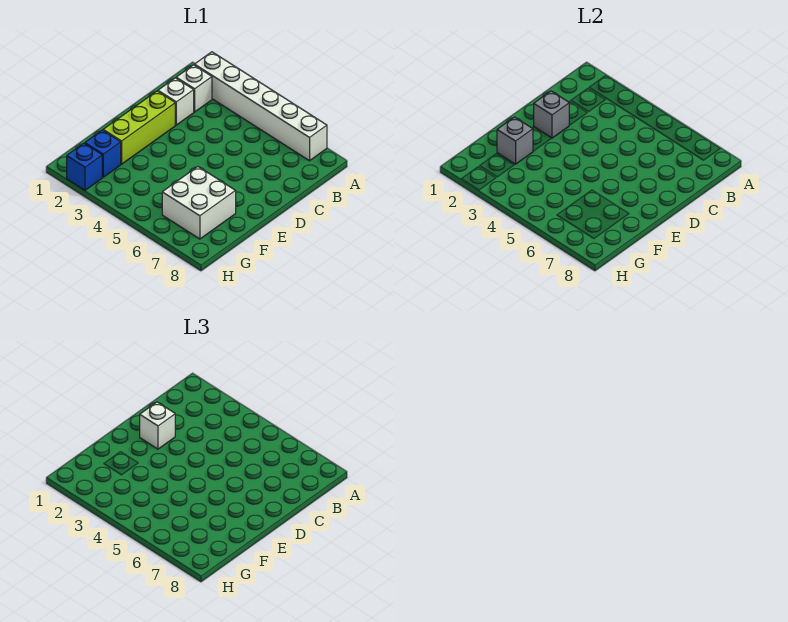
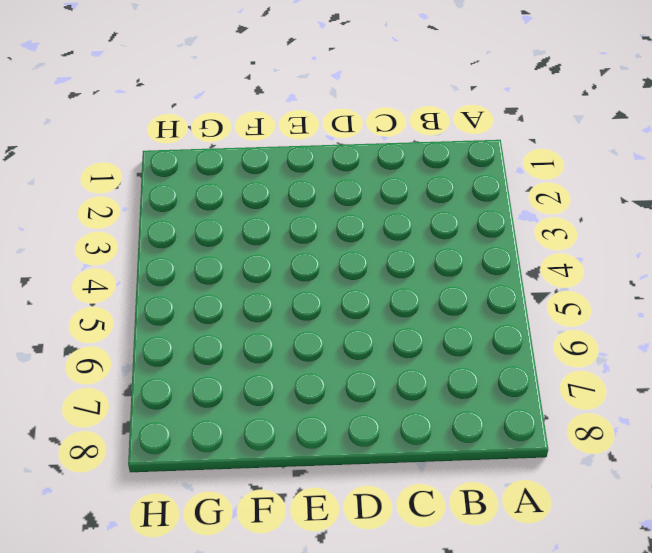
none -> white 1x6 brick [194,52,327,161]
none -> white 1x1 brick [176,65,212,112]

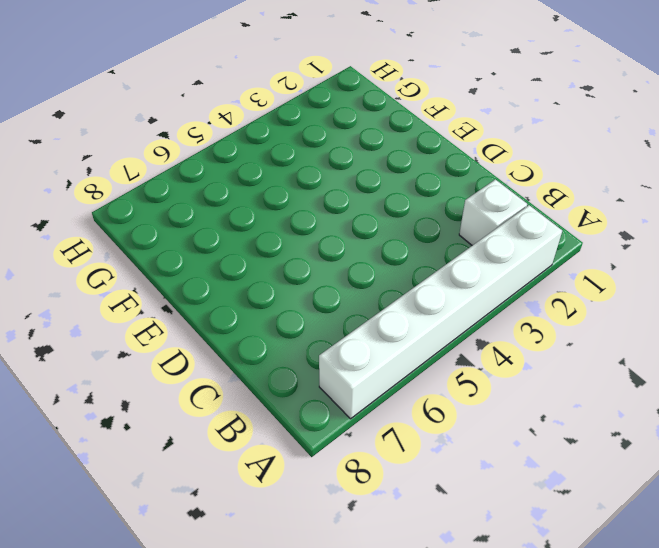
none -> white 1x1 brick [158,78,194,125]
none -> lime 1x3 brick [103,91,175,164]

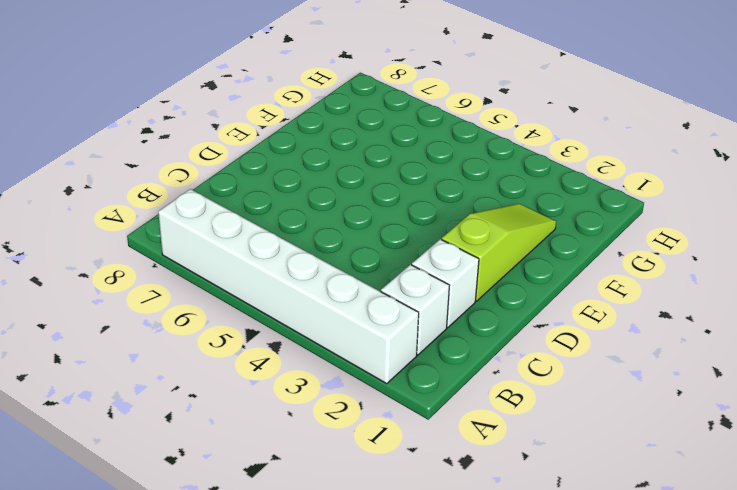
lime 1x3 slope [442,204,556,301] -> lime 1x3 brick [103,91,175,164]
none -> white 2x2 brick [162,167,236,239]
none -> blue 1x1 brick [85,130,121,177]

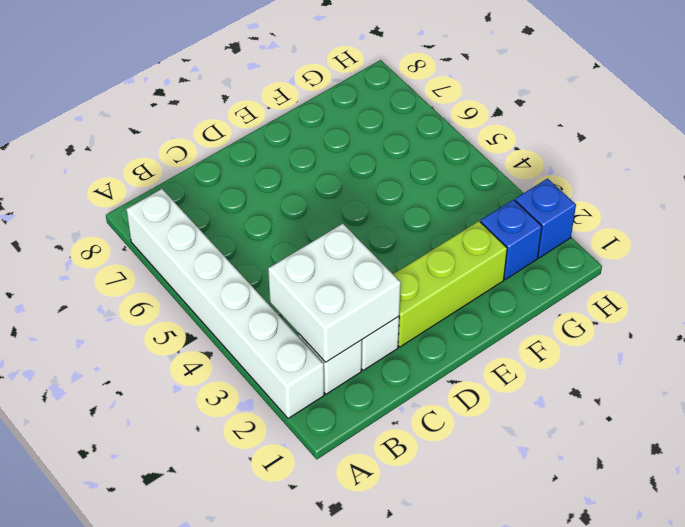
white 2x2 brick [268,224,401,362] -> white 2x2 brick moved to [162,167,236,239]
none -> grey 1x1 brick [534,91,569,138]
none -> grey 1x1 brick [497,117,533,164]

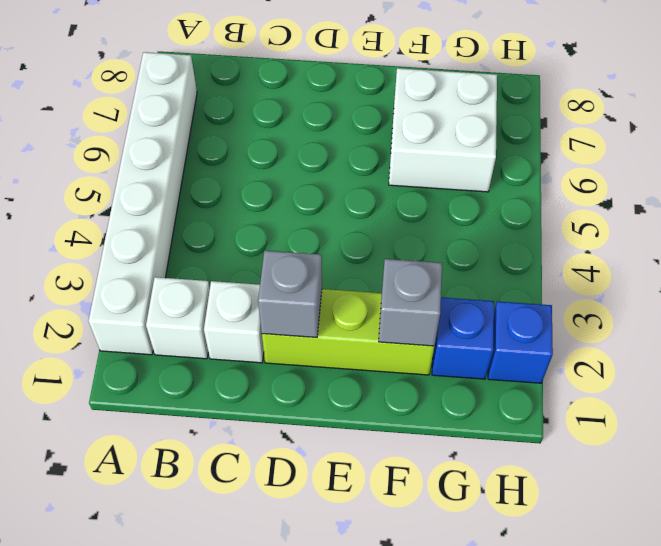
none -> white 1x1 brick [140,402,175,449]

